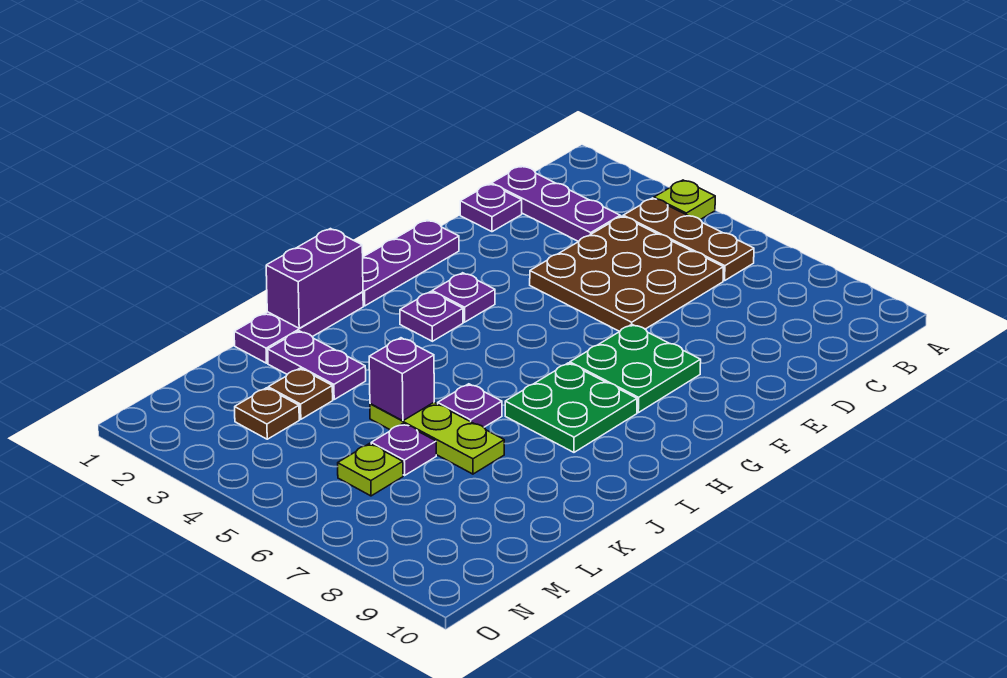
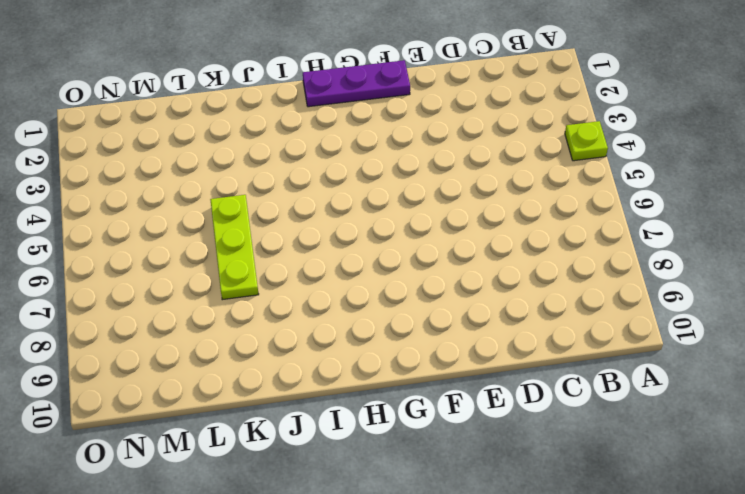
none -> brown 1x3 plate [623,198,754,281]
none -> purple 1x3 plate [491,166,620,242]
none -> brown 3x3 plate [530,216,723,332]

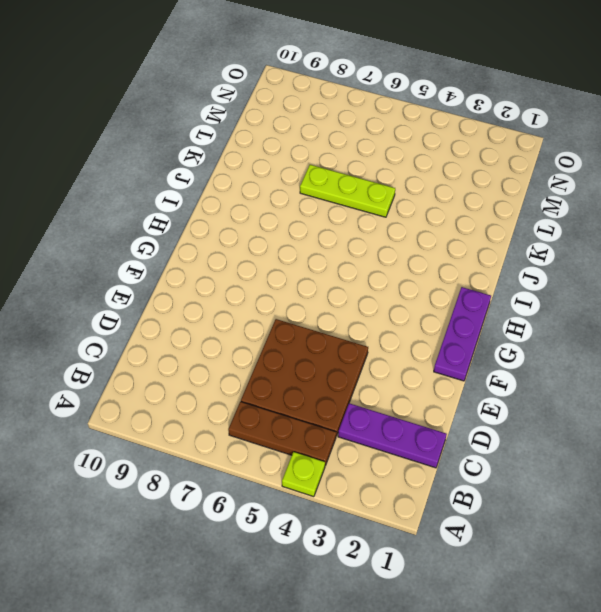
none -> purple 1x1 plate [460,184,522,232]
none -> green 2x2 plate [570,324,701,413]
none -> purple 1x1 plate [432,273,495,322]

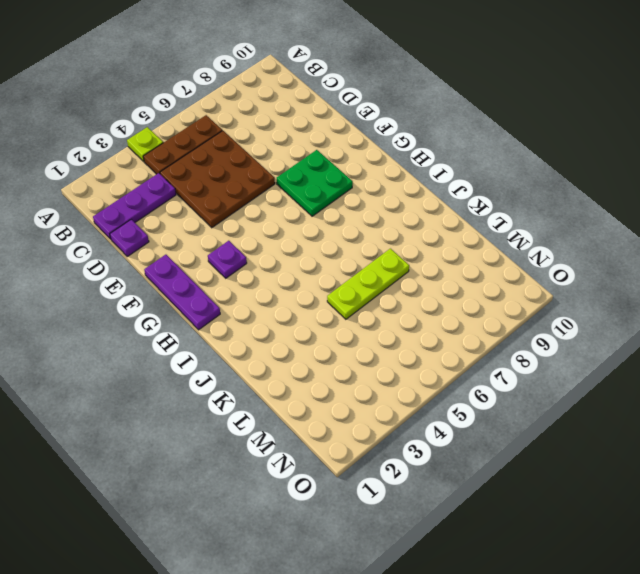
none -> purple 1x1 plate [400,292,463,341]
none -> green 2x2 plate [505,363,637,452]
none -> purple 1x3 plate [234,292,363,363]

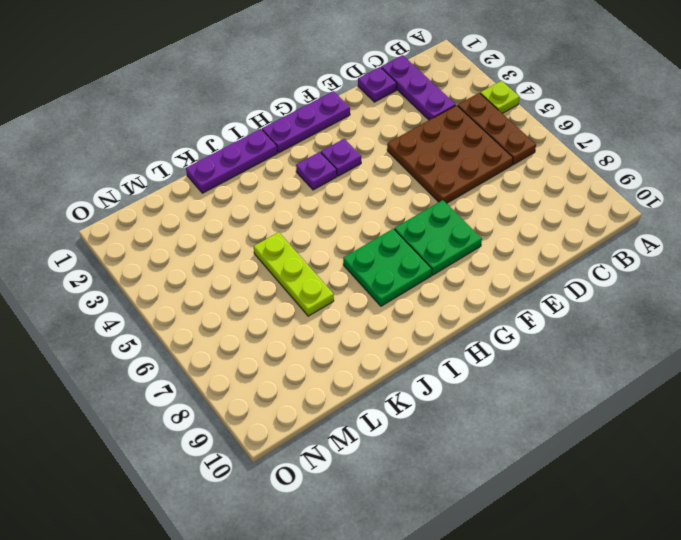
none -> purple 1x1 plate [438,384,502,427]
none -> purple 1x2 plate [268,331,366,399]
none -> brown 1x1 plate [268,368,333,419]

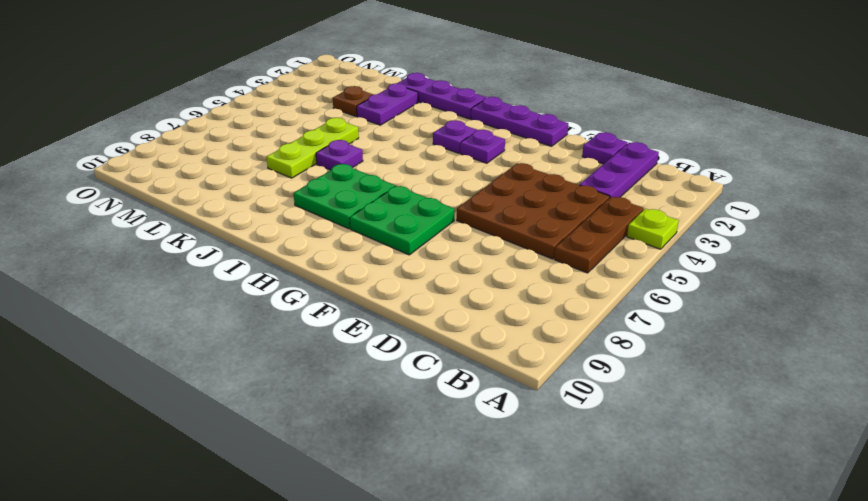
none -> purple 1x1 plate [371,424,436,475]
none -> brown 1x1 plate [235,388,299,439]
none -> lime 1x1 plate [338,443,403,496]

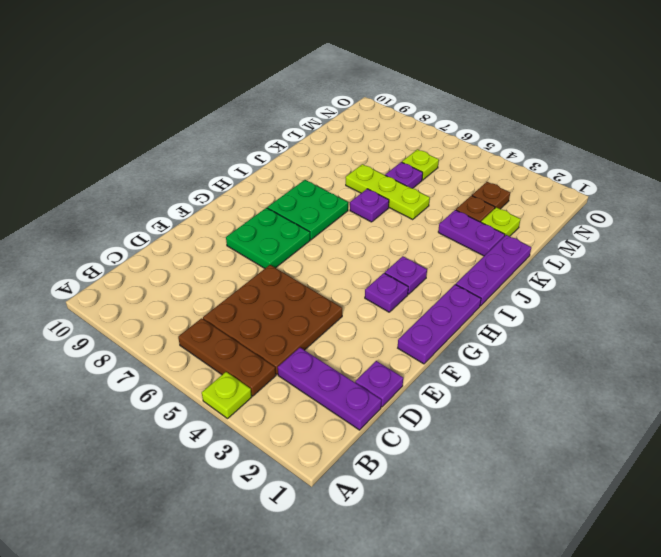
lime 1x1 plate [481,207,520,236] -> none
none -> purple 1x2 brick [266,229,363,328]
none -> purple 1x1 brick [369,338,434,421]

